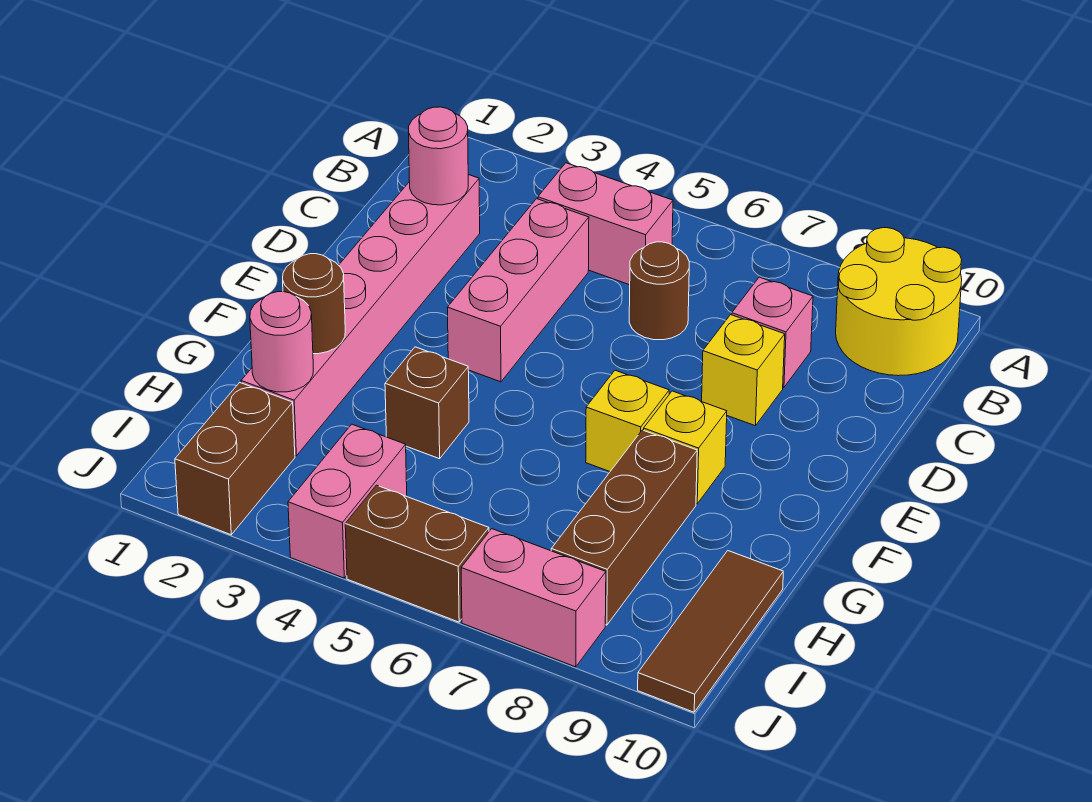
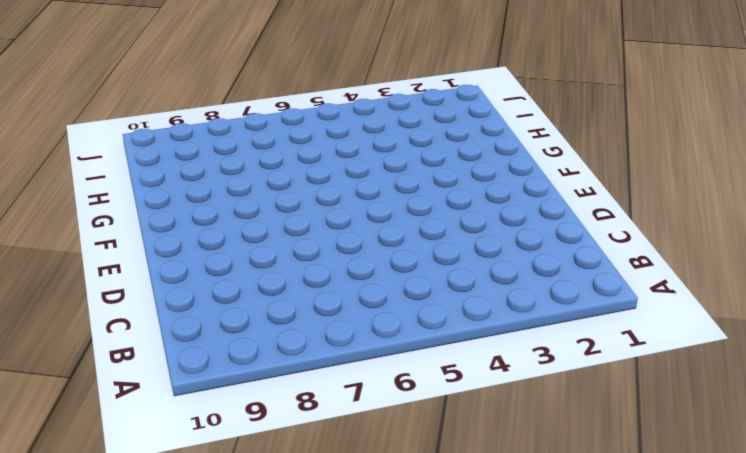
none -> yellow 2x2 round brick [836,228,962,376]
none -> pink 1x2 brick [538,163,673,285]
none -> pink 1x6 brick [241,175,480,456]

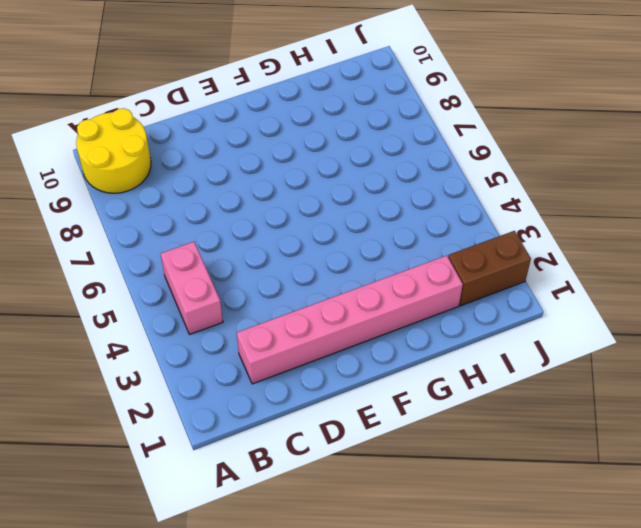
none -> pink 1x3 brick [447,199,589,382]
none -> brown 1x1 round brick [629,242,689,340]
none -> pink 1x1 brick [732,277,813,387]

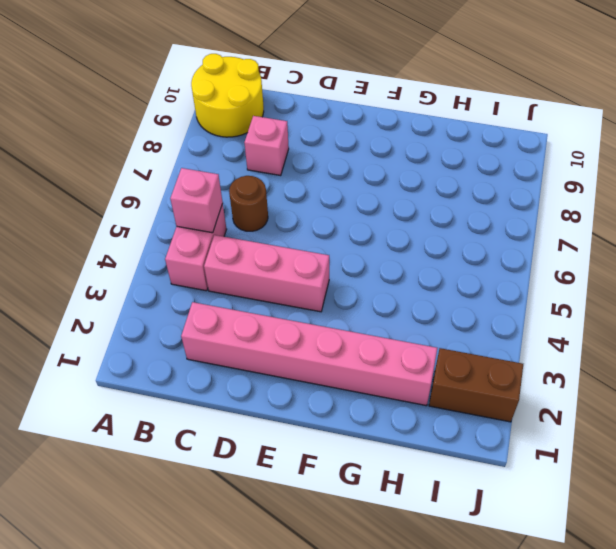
pink 1x1 brick [170,168,223,233] -> none
none -> yellow 1x1 brick [702,315,785,426]
none -> yellow 1x1 brick [586,370,669,471]
none -> yellow 1x1 brick [644,391,727,504]

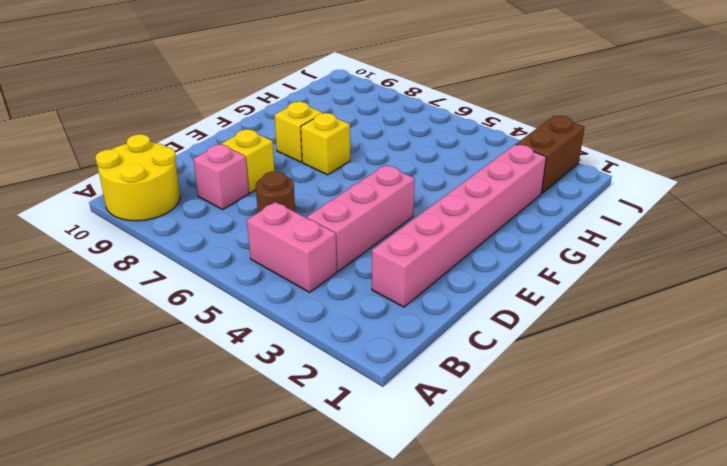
none -> brown 1x1 brick [385,347,469,459]
none -> brown 1x3 brick [551,430,697,625]
none -> brown 1x3 tile [638,551,783,712]

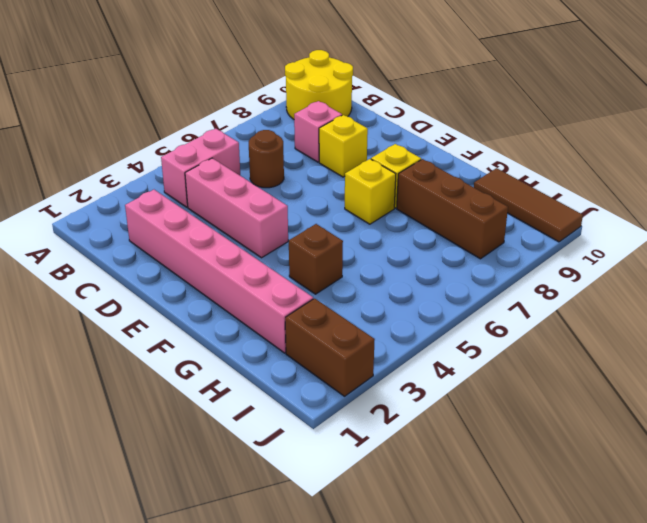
none -> pink 1x2 brick [288,424,407,578]
none -> brown 1x2 brick [345,485,489,622]
none -> pink 1x2 brick [461,529,606,667]

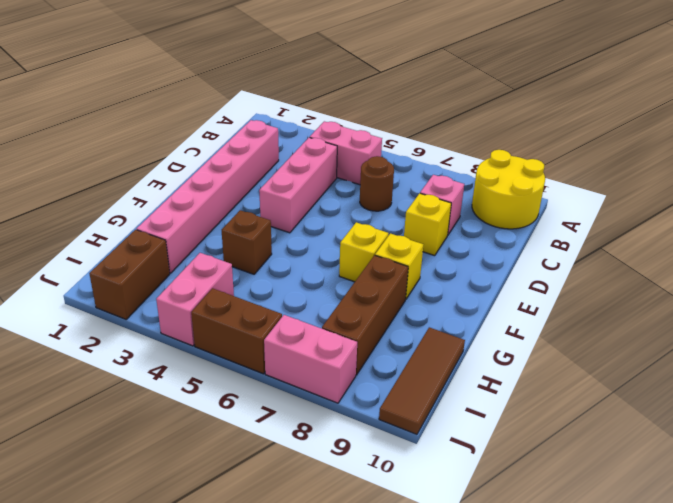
none -> pink 1x1 round brick [408,107,468,205]
none -> brown 1x1 round brick [283,254,345,354]
none -> pink 1x1 round brick [250,292,313,392]

